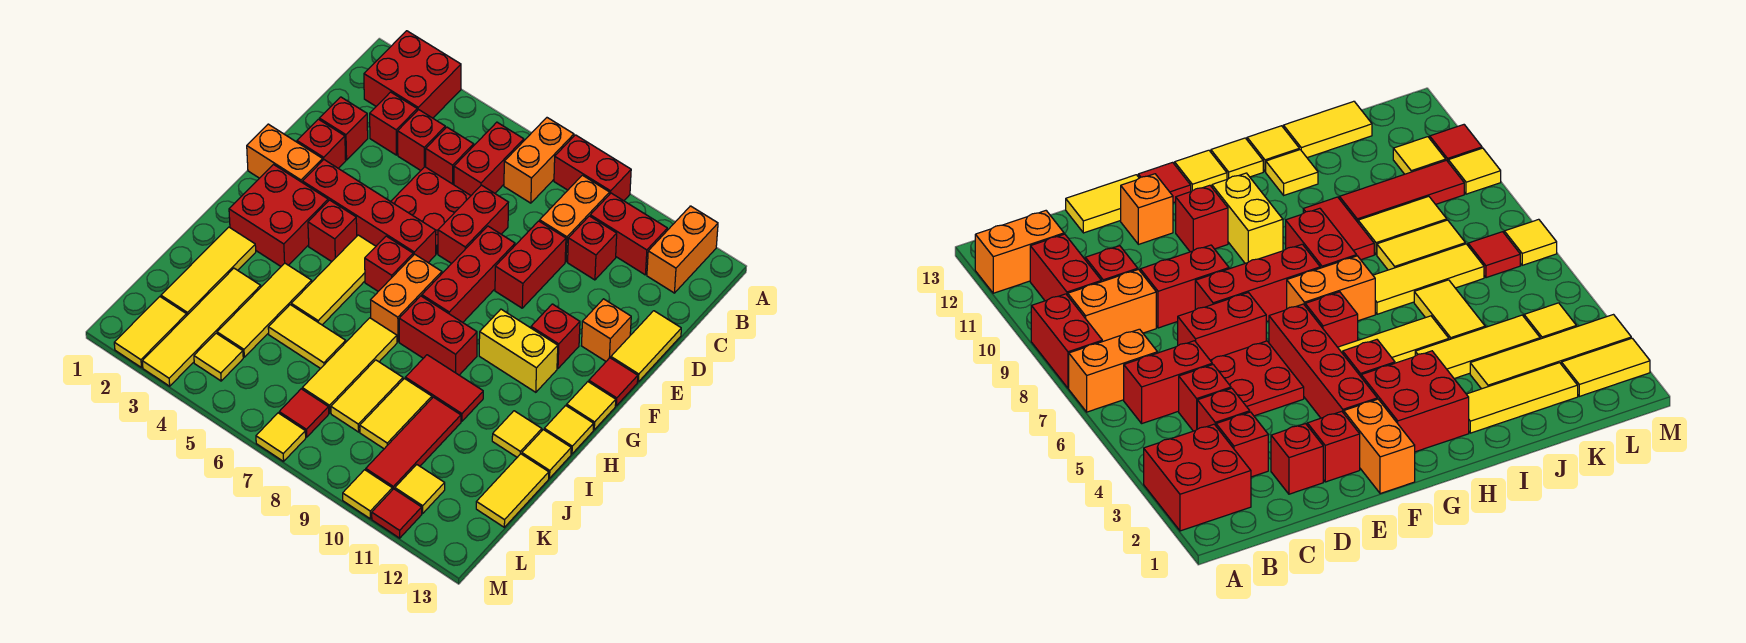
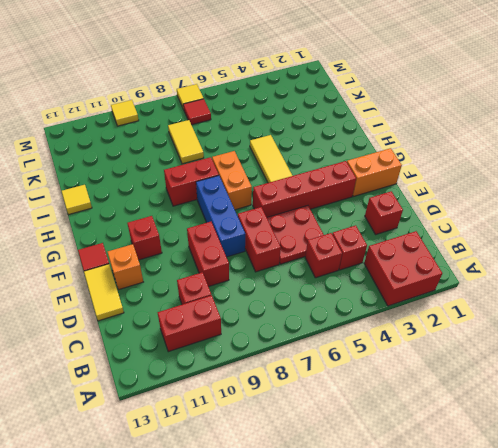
blue 1x3 brick [196,176,245,257] -> red 1x3 brick [422,226,515,322]
none -> orange 1x2 brick [504,118,574,203]
none -> red 1x2 brick [554,135,631,201]
none -> orange 1x2 brick [647,206,718,293]
none -> red 1x2 brick [454,122,524,195]

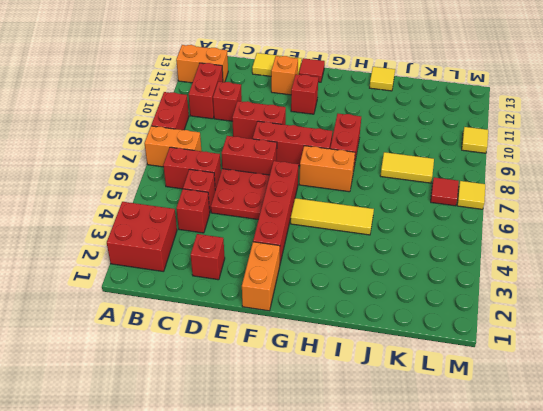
none -> orange 1x2 brick [540,175,610,262]
none -> red 1x1 brick [370,92,417,155]
none -> red 1x1 brick [297,119,346,168]
none -> red 2x2 brick [229,165,328,266]

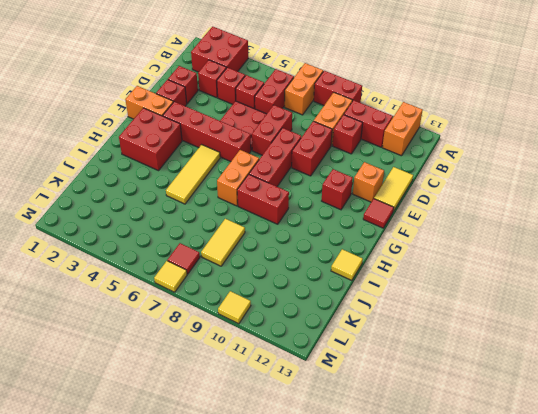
none -> red 1x1 brick [308,200,357,262]
none -> red 1x1 brick [365,236,413,291]
none -> yellow 1x2 brick [479,309,558,392]
none -> yellow 1x1 tile [567,382,616,430]

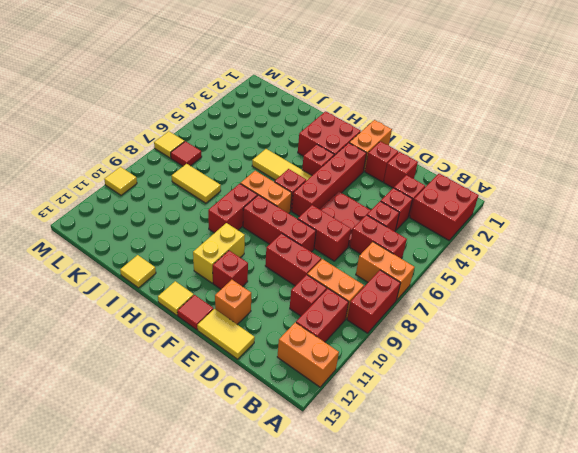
none -> yellow 1x1 tile [544,405,594,454]
none -> yellow 1x3 tile [161,227,256,315]
none -> yellow 1x3 tile [217,263,312,357]
none -> yellow 1x3 tile [302,318,397,413]

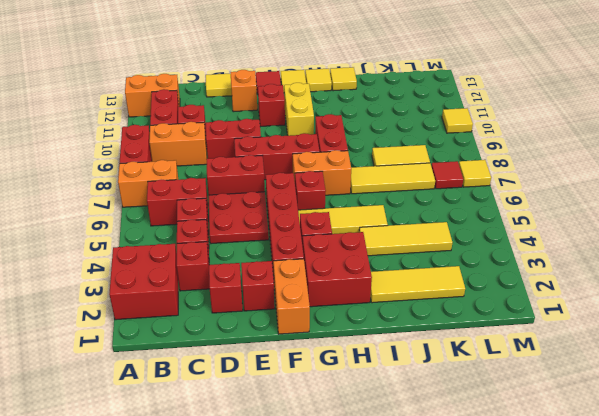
none -> red 1x2 tile [405,355,483,421]
none -> yellow 1x1 tile [492,411,542,457]
none -> yellow 1x4 tile [142,268,261,386]
none -> yellow 1x2 tile [268,305,346,369]

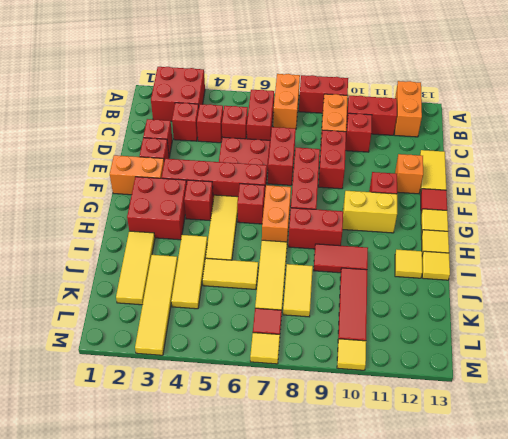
none -> yellow 1x2 tile [360,379,432,449]
none -> yellow 1x2 tile [476,454,549,527]
none -> yellow 1x2 tile [114,297,187,368]
none -> yellow 1x1 tile [194,333,243,381]

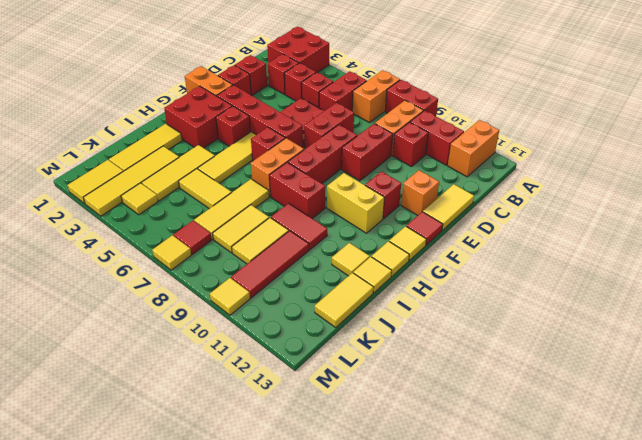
none -> yellow 1x1 tile [395,465,445,513]
none -> red 1x1 tile [372,489,422,538]

